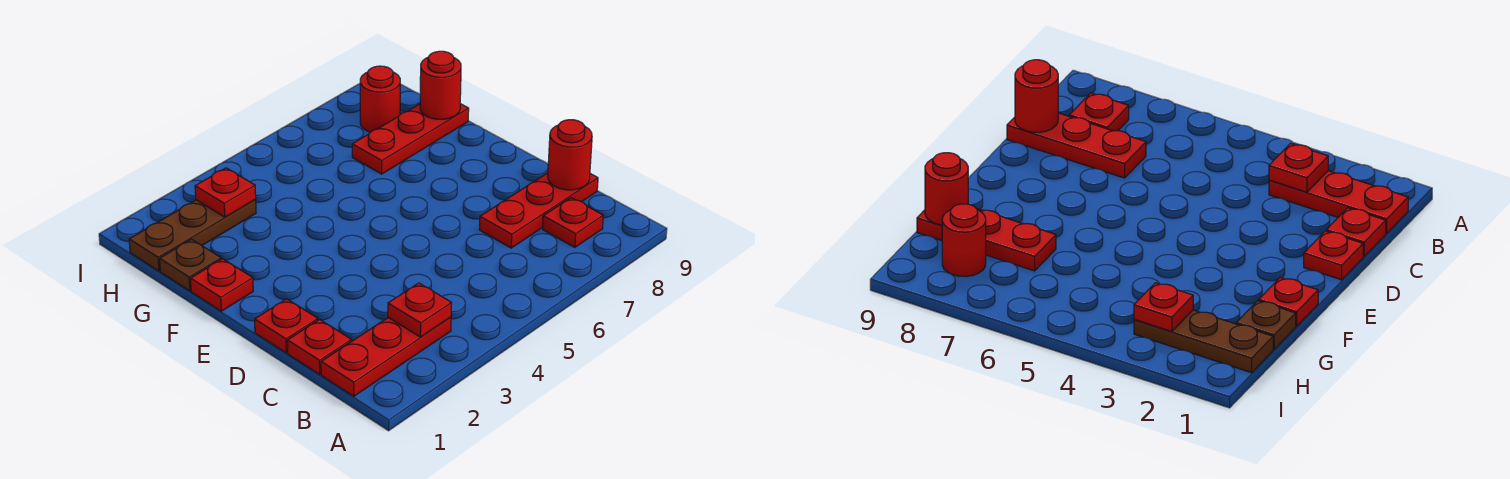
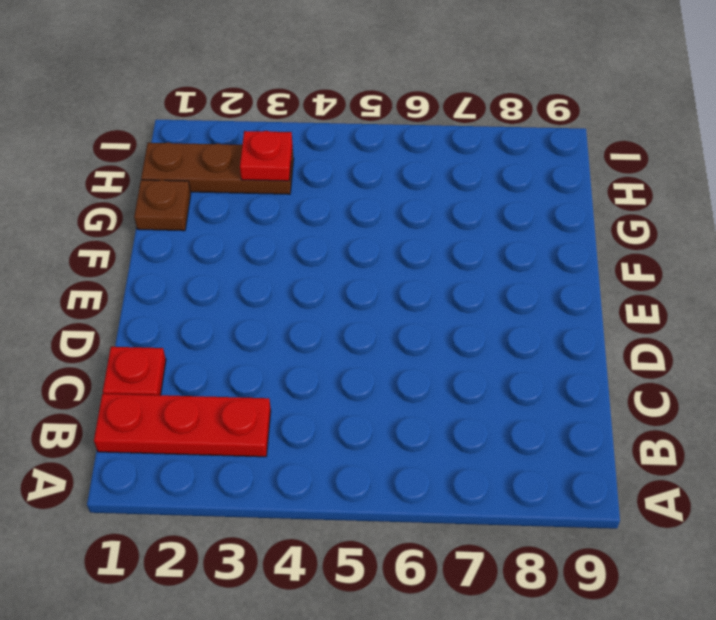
none -> red 1x1 plate [543,198,603,247]
none -> red 1x3 plate [479,173,598,248]
none -> red 1x1 plate [255,299,318,353]

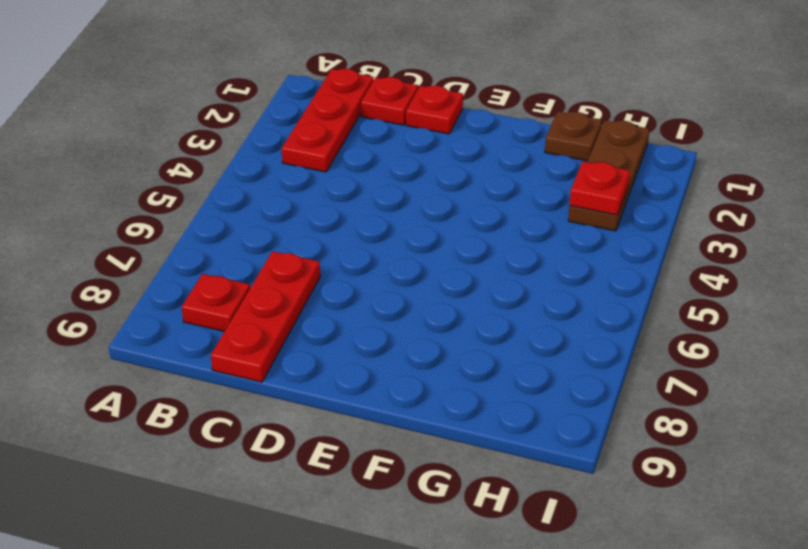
none -> red 1x1 plate [191,259,253,311]
none -> red 1x3 plate [352,104,469,174]
none -> red 1x1 round brick [360,66,400,132]

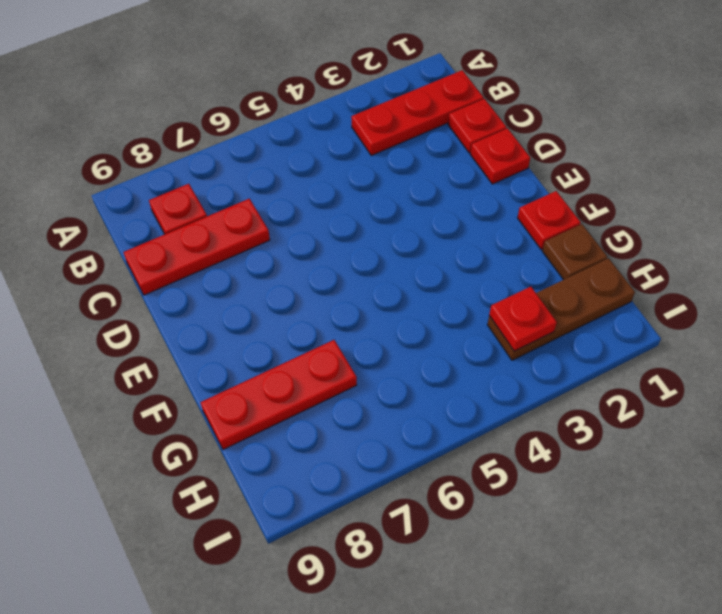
none -> red 1x1 round brick [360,66,400,132]
none -> red 1x1 plate [388,283,452,337]
none -> red 1x1 round brick [548,120,592,190]

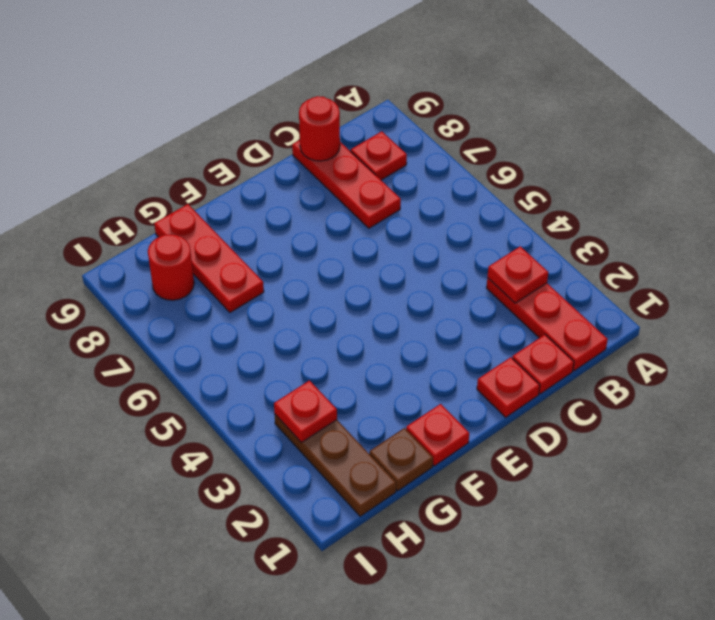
none -> red 1x1 round brick [420,51,461,119]

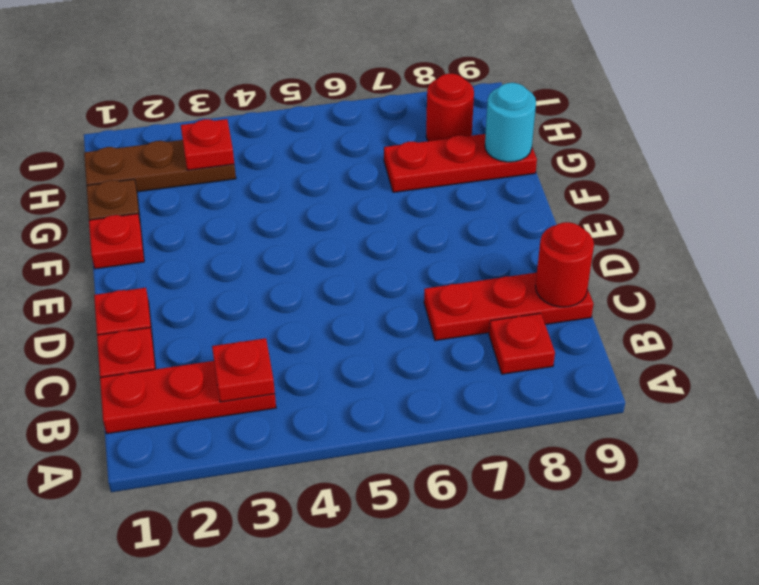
cyan 1x1 round brick [485,83,536,162] -> red 1x1 round brick [420,51,461,119]

